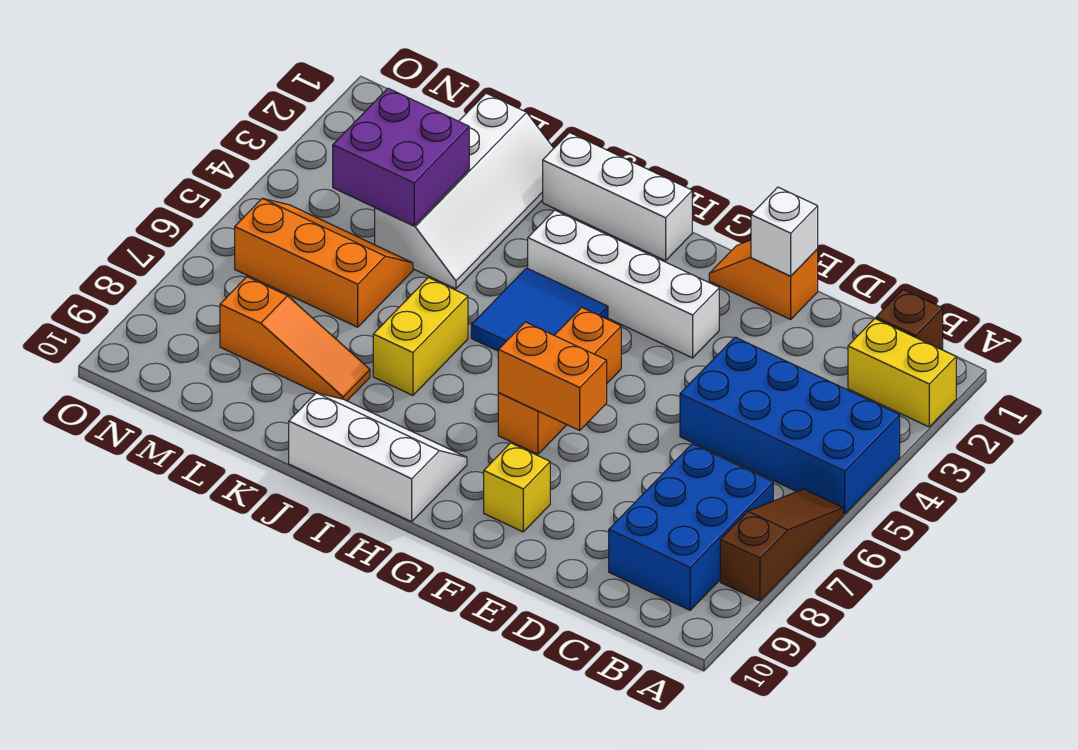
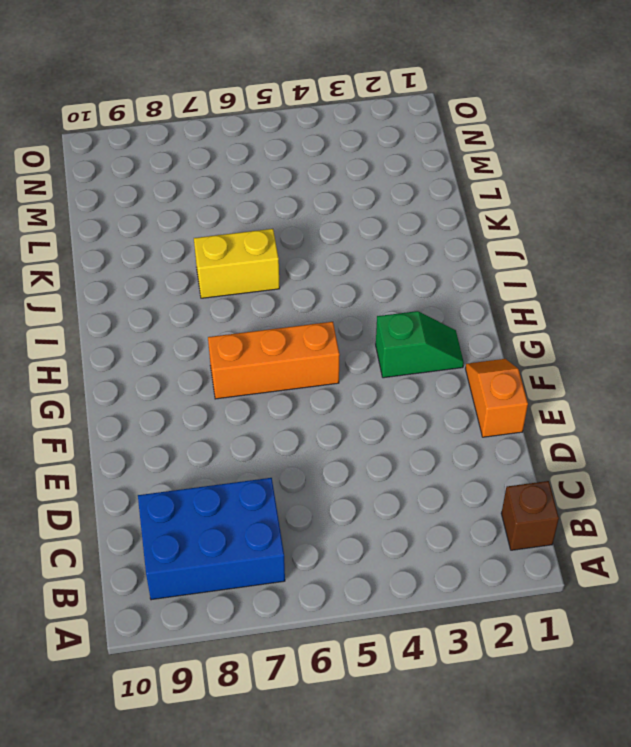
green 1x2 slope [376,311,464,378] -> white 1x4 brick [528,210,719,358]
none -> yellow 1x2 brick [848,319,956,427]
none -> blue 2x4 brick [680,337,900,514]
none -> brown 1x3 slope [720,489,843,601]

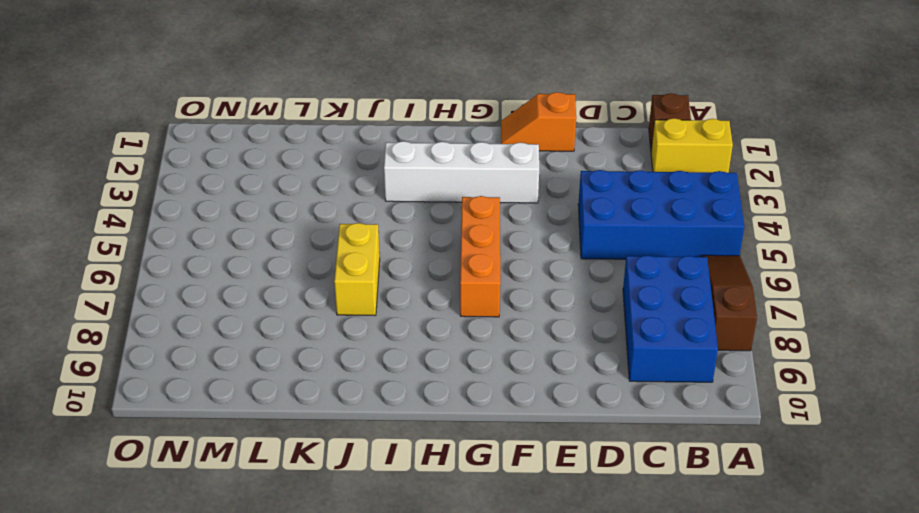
none -> yellow 1x1 brick [484,443,550,532]
none -> white 1x3 brick [543,133,692,261]
none -> blue 2x2 tile [471,268,608,351]

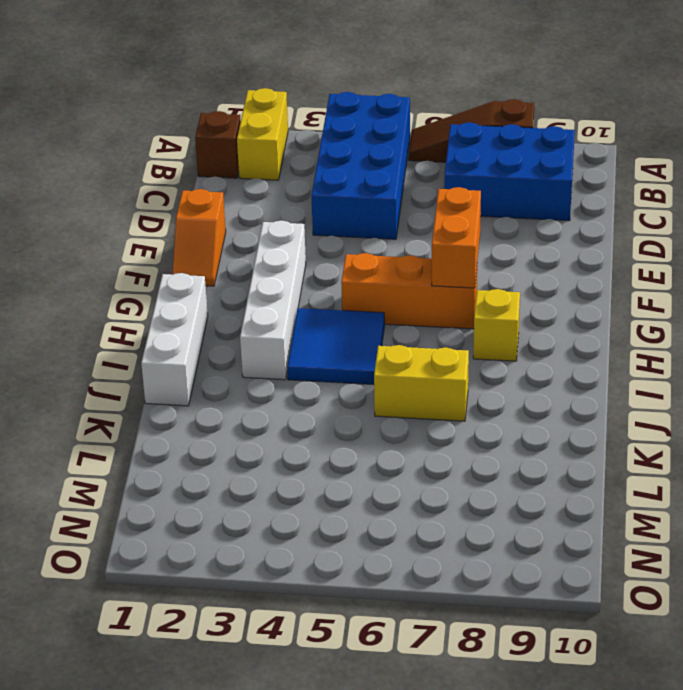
yellow 1x1 brick [473,289,520,361] -> yellow 1x1 brick moved to [484,443,550,532]
none -> white 2x3 slope [289,393,467,522]
none -> white 2x4 slope [375,93,554,289]
none -> orange 1x3 slope [220,277,370,401]

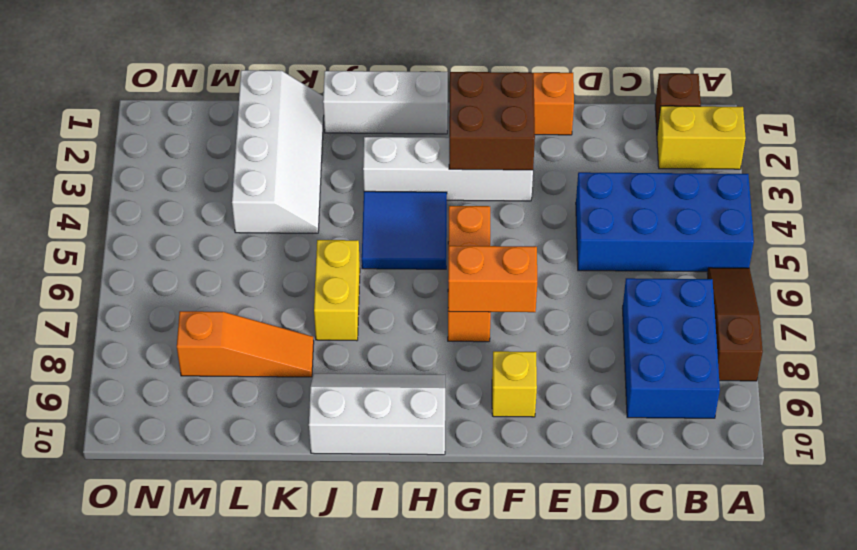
brown 2x2 brick [449,72,535,170] -> none
none -> orange 2x3 slope [235,198,413,327]
none -> white 1x1 brick [751,187,818,276]
none -> purple 2x2 brick [333,88,469,226]

